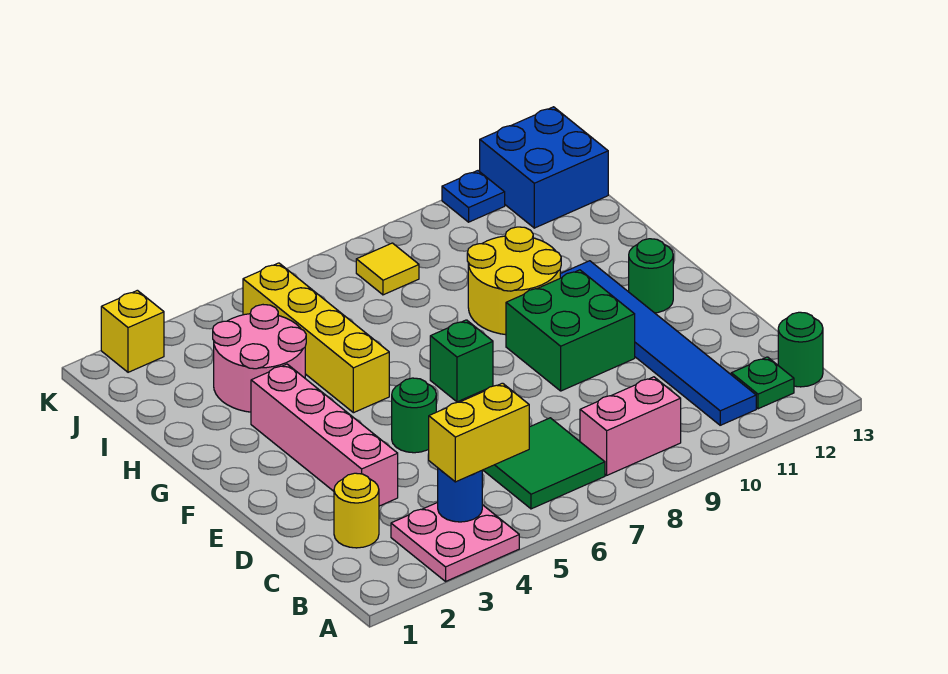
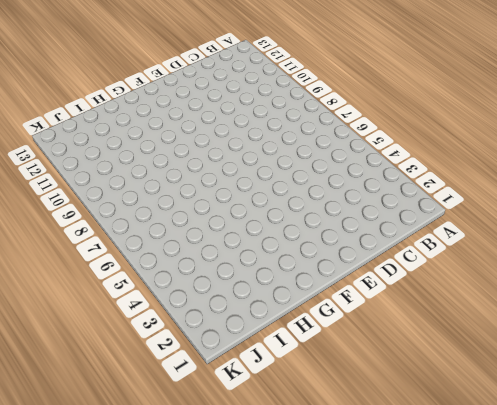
none -> pink 2x2 plate [391,502,519,581]
none -> green 2x2 tile [483,418,605,509]
none -> pink 1x2 brick [580,377,681,475]

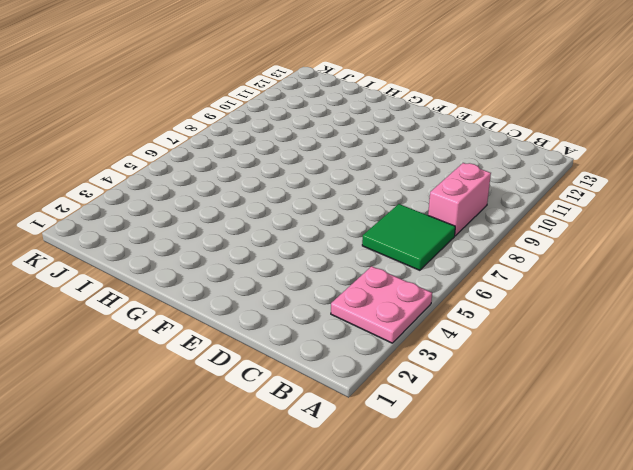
none -> blue 1x6 tile [560,261,756,425]
none -> green 1x1 plate [731,357,794,409]
none -> green 1x1 round brick [778,312,823,387]

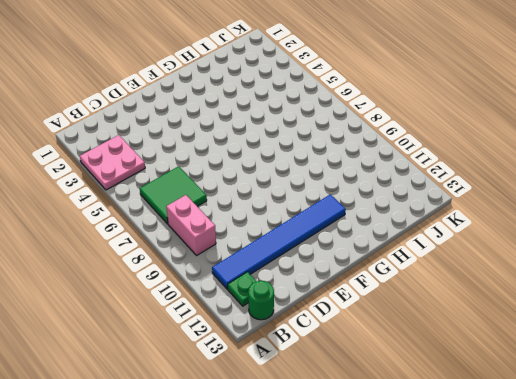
none -> yellow 1x1 round brick [334,473,379,548]
none -> pink 1x4 brick [251,364,398,506]
none -> green 1x1 round brick [392,378,436,453]

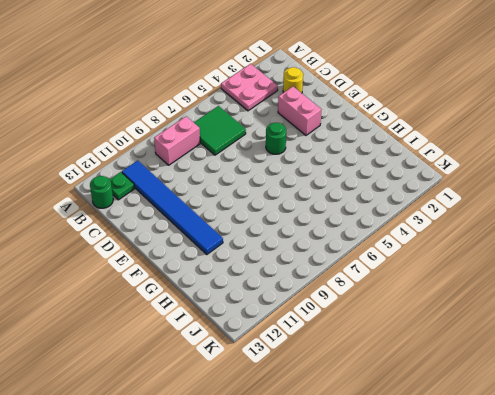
pink 1x2 brick [278,87,322,135] -> pink 1x4 brick [251,364,398,506]
none -> green 2x2 brick [506,270,635,391]
none -> green 1x1 brick [430,320,493,402]
none -> green 1x1 round brick [629,239,673,313]

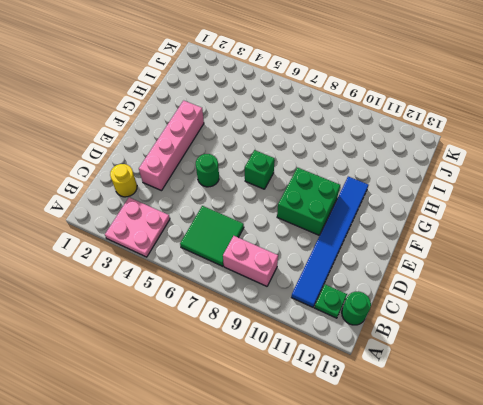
none -> green 1x1 round brick [629,239,673,313]
none -> yellow 1x4 brick [243,263,389,413]
none -> yellow 2x2 round brick [467,227,561,335]

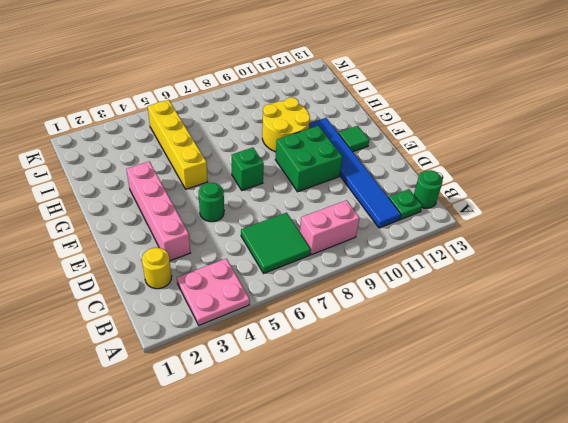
green 1x1 tile [339,126,369,152] -> green 1x1 round brick [629,239,673,313]
none -> pink 2x2 round brick [213,305,306,412]
none -> yellow 1x1 tile [356,243,419,295]
none -> blue 2x2 brick [480,107,608,228]

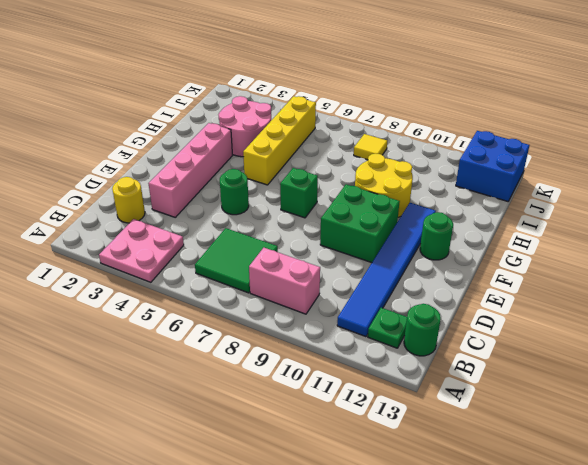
none -> yellow 1x1 brick [101,290,164,372]
none -> blue 1x1 plate [442,171,505,222]
none -> blue 1x1 round brick [438,468,482,522]

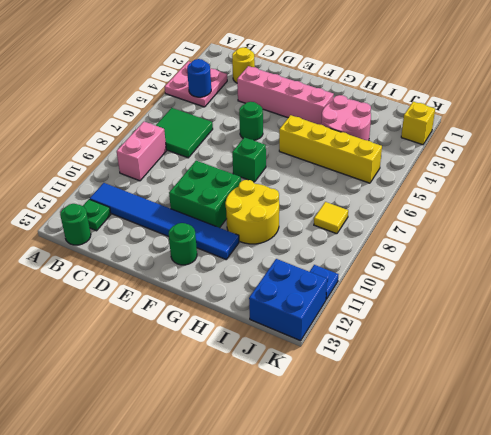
none -> yellow 1x2 brick [429,383,529,482]

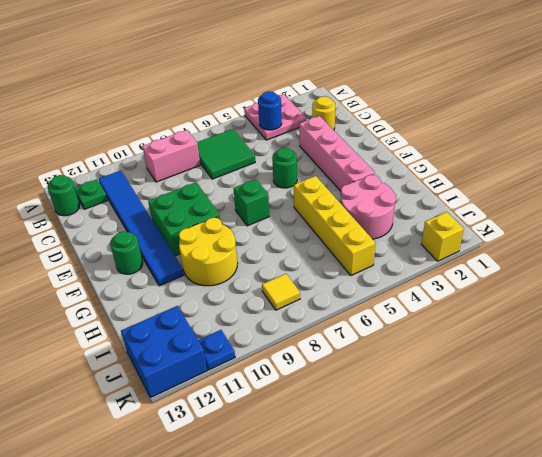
none -> yellow 1x2 brick [429,383,529,482]

